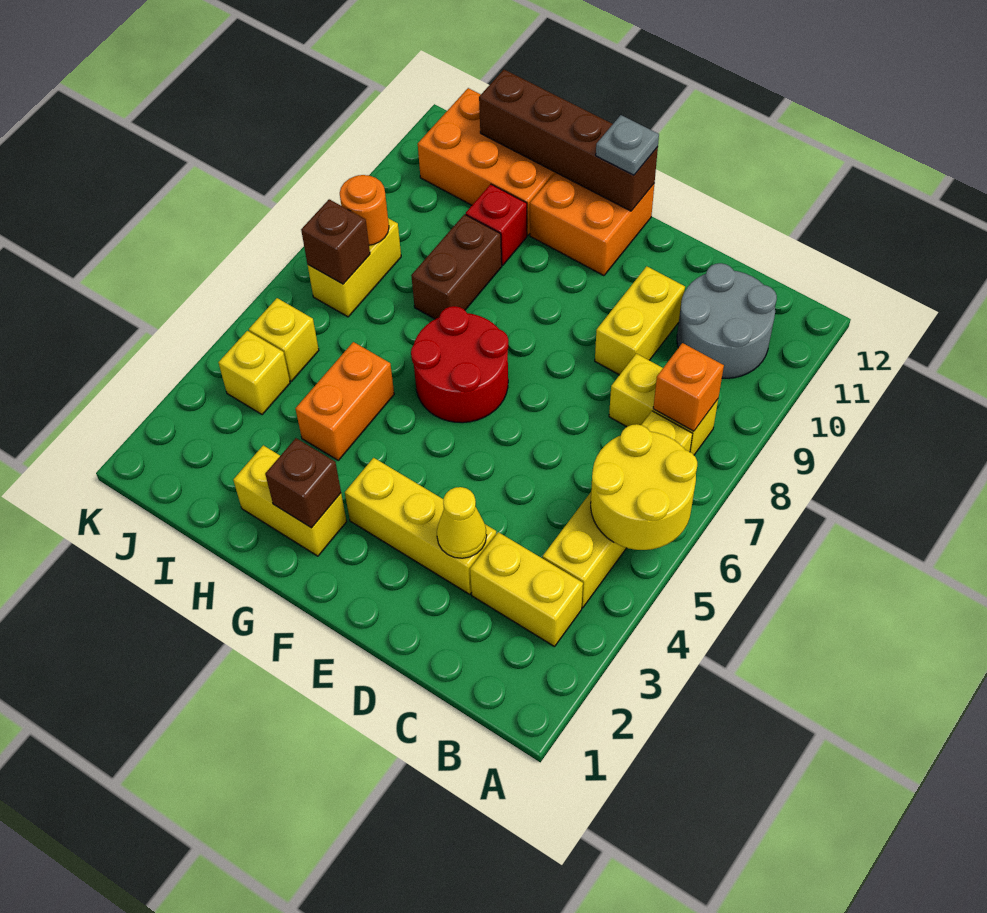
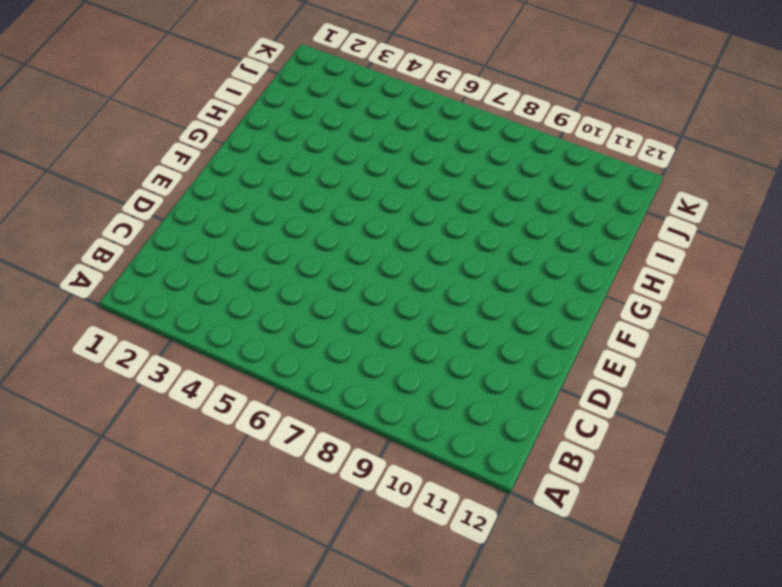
none -> yellow 1x2 brick [470,532,583,647]
none -> yellow 1x4 brick [543,411,693,608]
none -> yellow 1x2 brick [609,354,718,455]

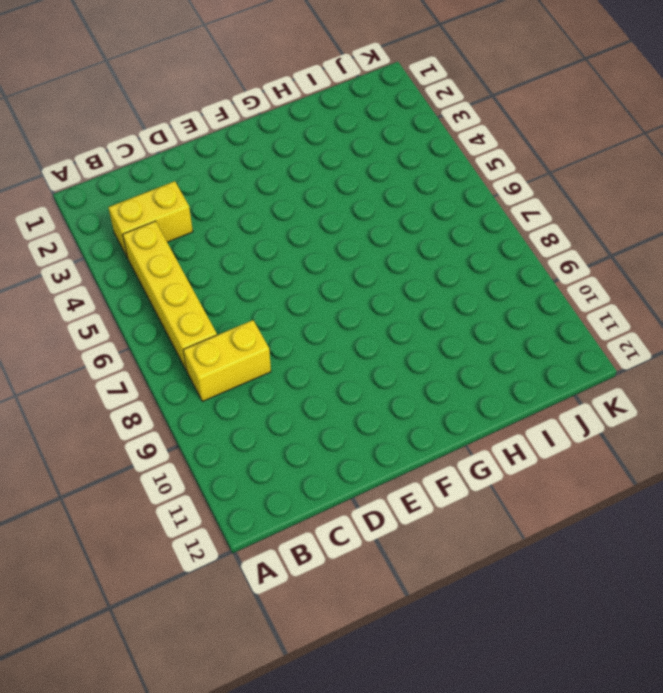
none -> grey 2x2 round brick [677,263,777,378]
none -> yellow 1x3 brick [345,458,496,595]
none -> yellow 1x2 brick [595,266,685,375]

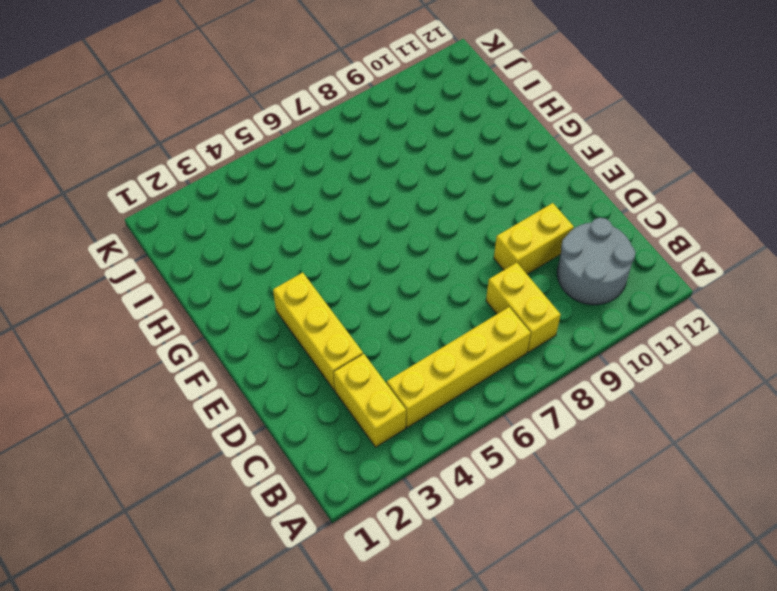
none -> red 2x2 round brick [411,306,508,423]
none -> orange 2x2 brick [530,173,655,276]
none -> yellow 1x2 brick [233,445,347,556]

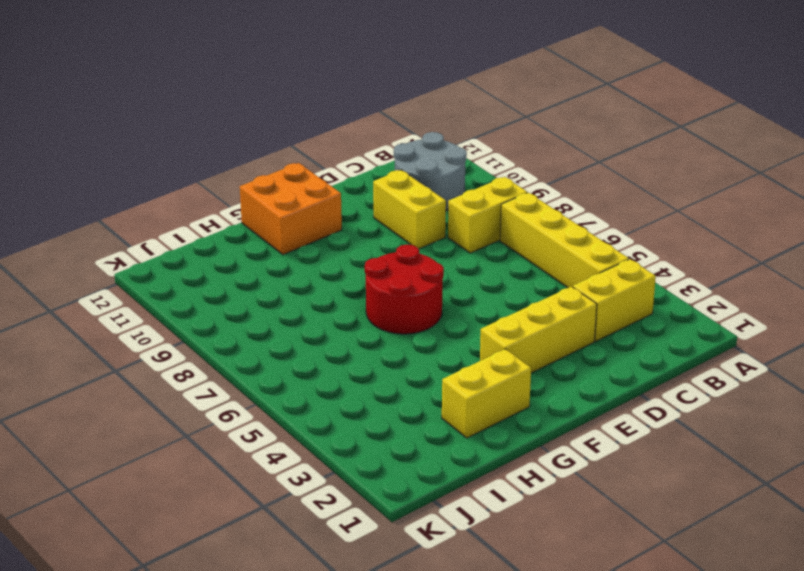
none -> orange 1x2 brick [295,342,394,460]
none -> brown 1x2 brick [411,214,502,319]
none -> red 1x1 brick [466,184,527,265]

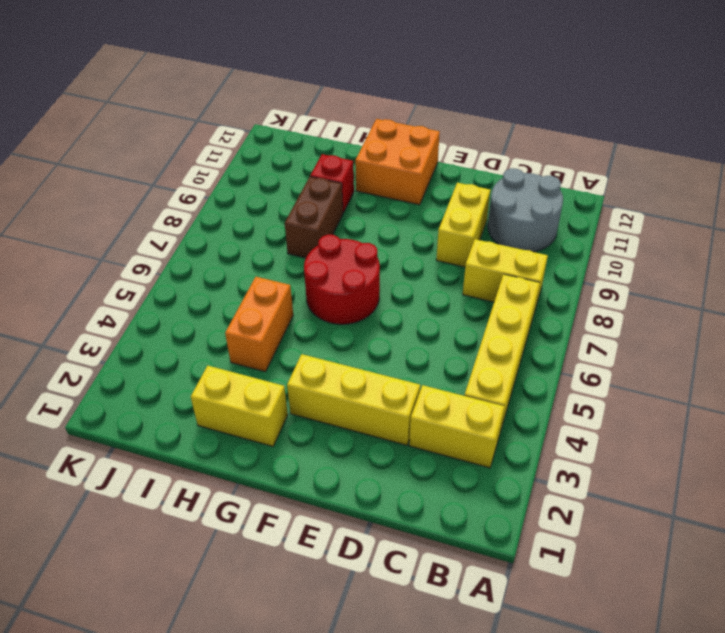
none -> orange 2x3 brick [418,88,556,235]
none -> yellow 1x1 brick [218,331,290,415]
none -> yellow 1x1 brick [249,298,319,381]

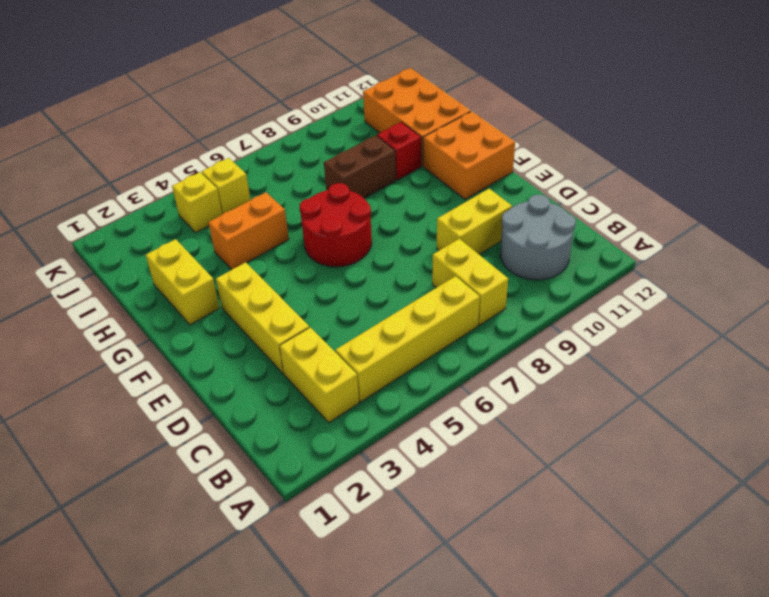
none -> yellow 1x2 brick [308,218,401,317]
none -> yellow 2x2 round brick [591,424,697,550]
none -> orange 1x1 brick [653,343,724,431]

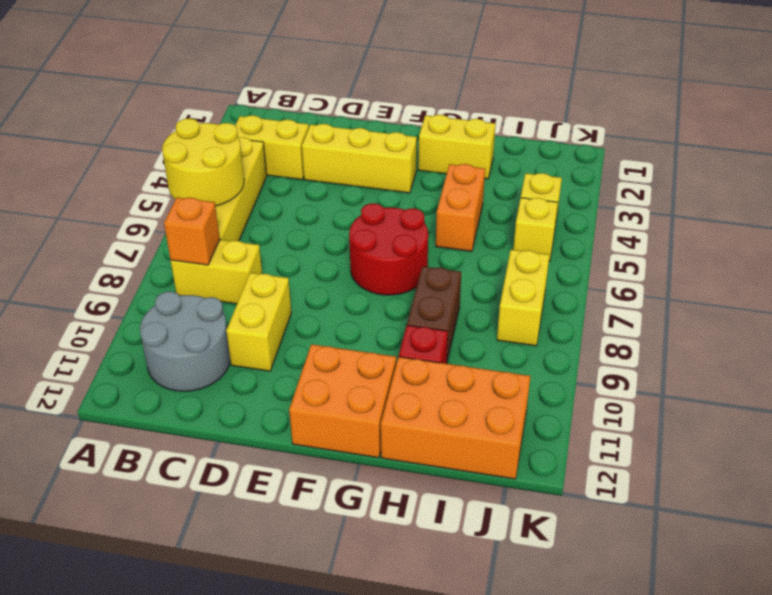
none -> yellow 1x1 cone [437,487,487,558]
none -> brown 1x4 brick [479,70,658,211]
none -> brown 1x1 brick [265,438,341,528]

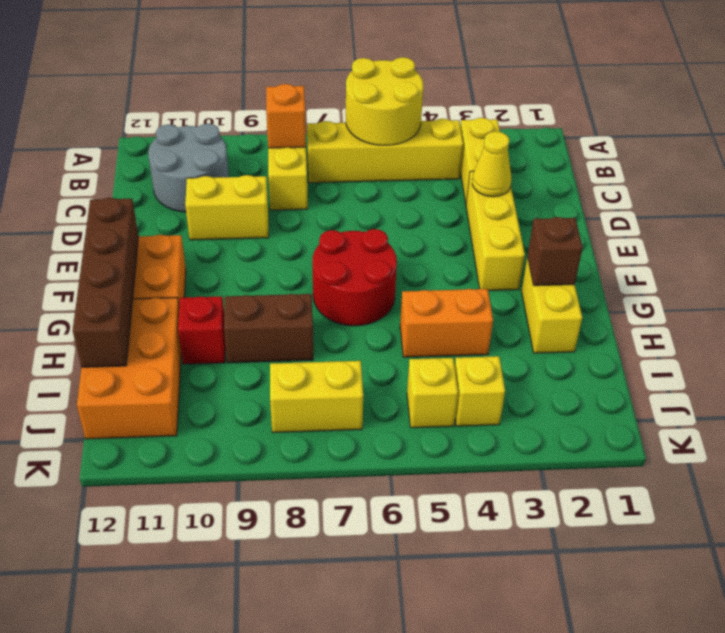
none -> brown 1x1 brick [301,199,370,284]
none -> orange 1x1 round brick [340,175,389,245]
none -> grey 1x1 plate [596,115,659,175]

